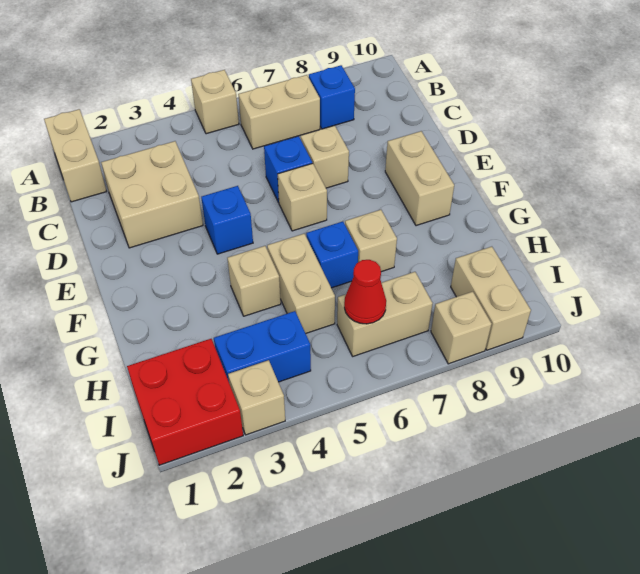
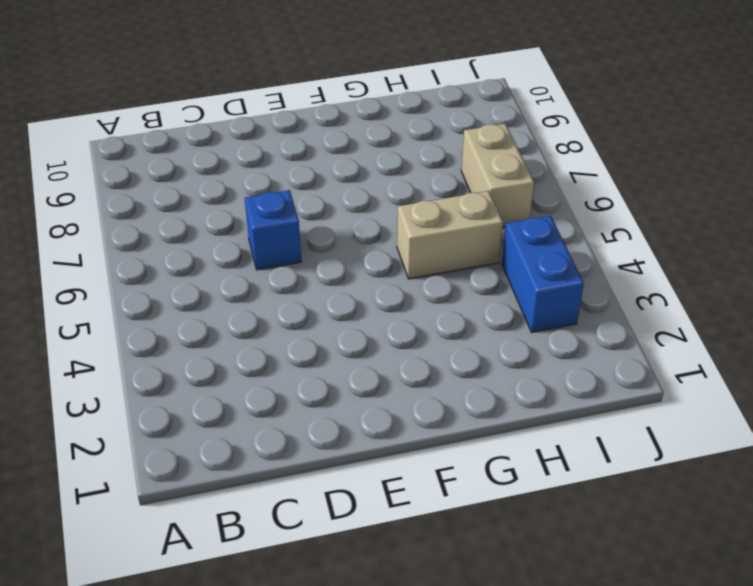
none -> tan 1x2 brick [44,109,106,202]
none -> tan 1x1 brick [191,70,239,134]
none -> tan 1x2 brick [238,75,320,149]

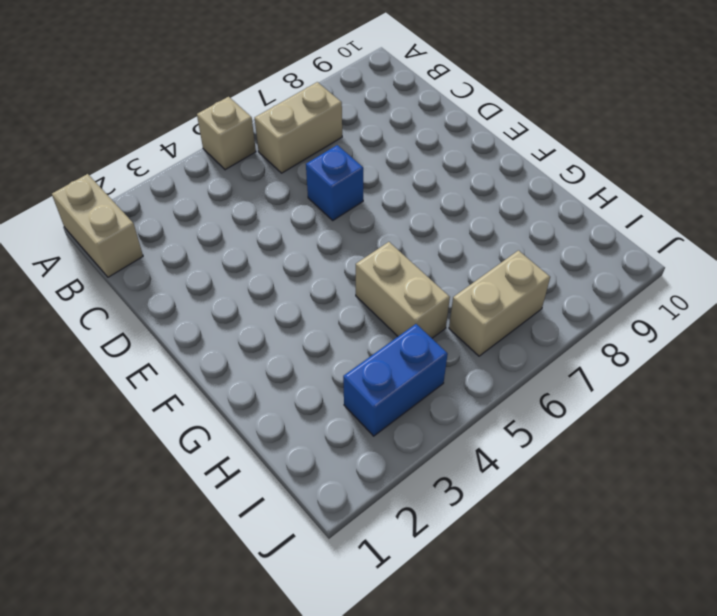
none -> blue 1x1 brick [309,65,355,129]
none -> tan 2x2 brick [101,141,203,248]
none -> tan 1x1 brick [301,126,349,188]

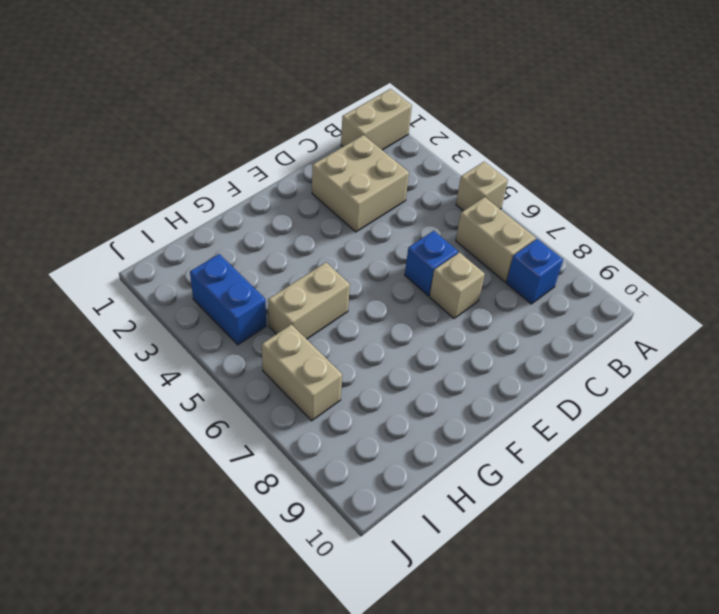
none -> blue 1x1 brick [201,186,253,254]
none -> tan 1x1 brick [278,163,327,231]
none -> tan 1x2 brick [385,131,454,226]

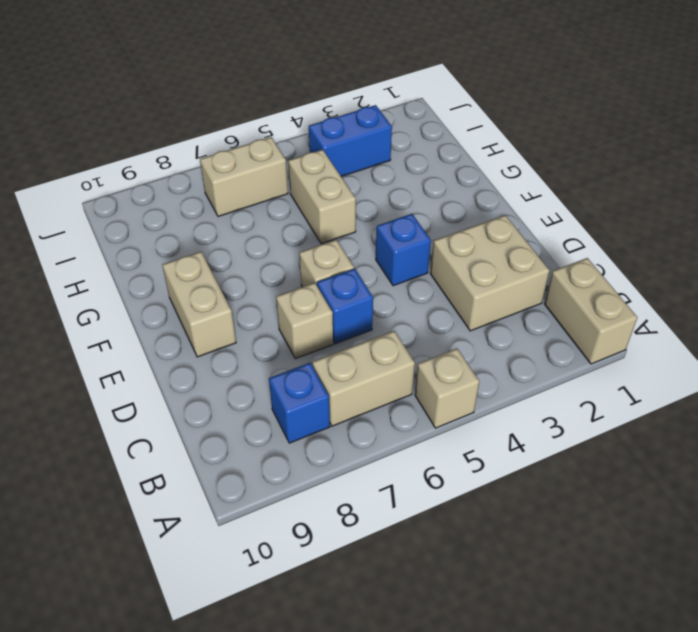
none -> tan 1x1 brick [227,246,281,316]
none -> blue 1x1 brick [306,222,358,288]
none -> tan 1x1 brick [345,210,397,272]

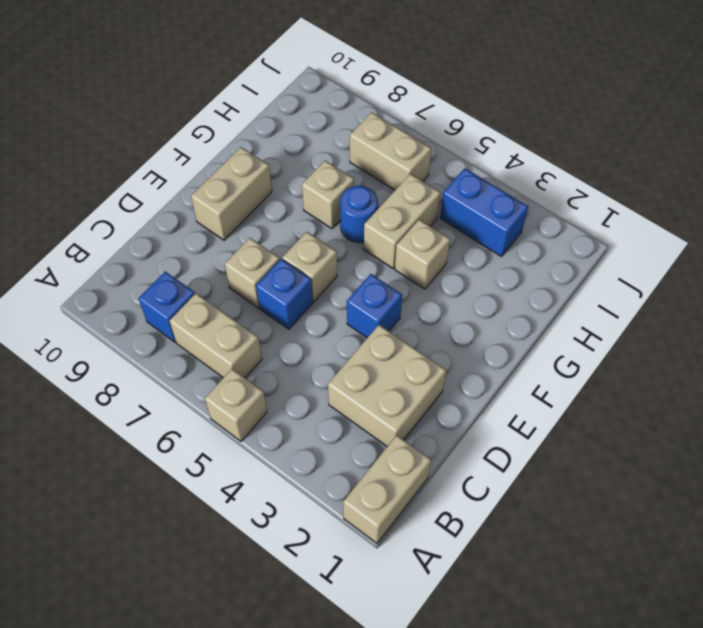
blue 1x1 round brick [340,186,378,242] -> blue 1x1 brick [306,222,358,288]
none -> red 2x2 brick [127,339,243,465]
none -> tan 1x2 brick [451,247,531,350]
none -> tan 1x1 brick [228,360,285,435]

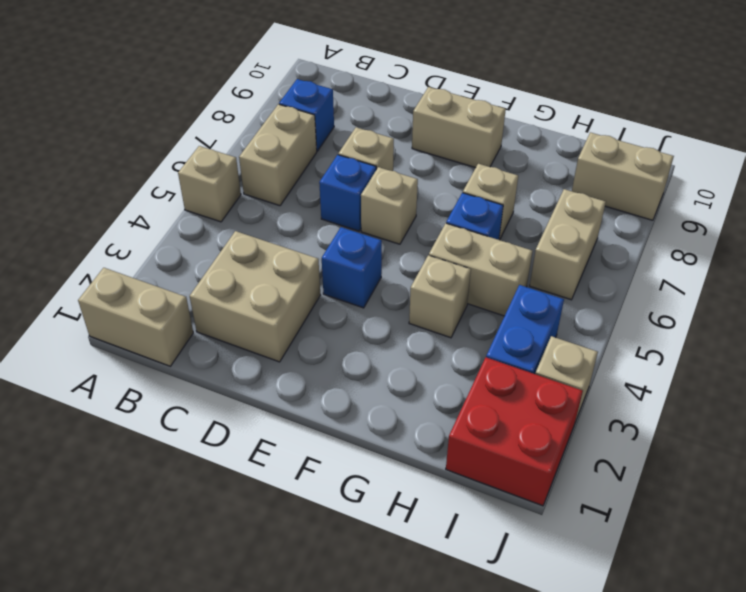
none -> tan 1x1 brick [431,292,492,364]
none -> red 1x1 cone [344,260,386,324]

